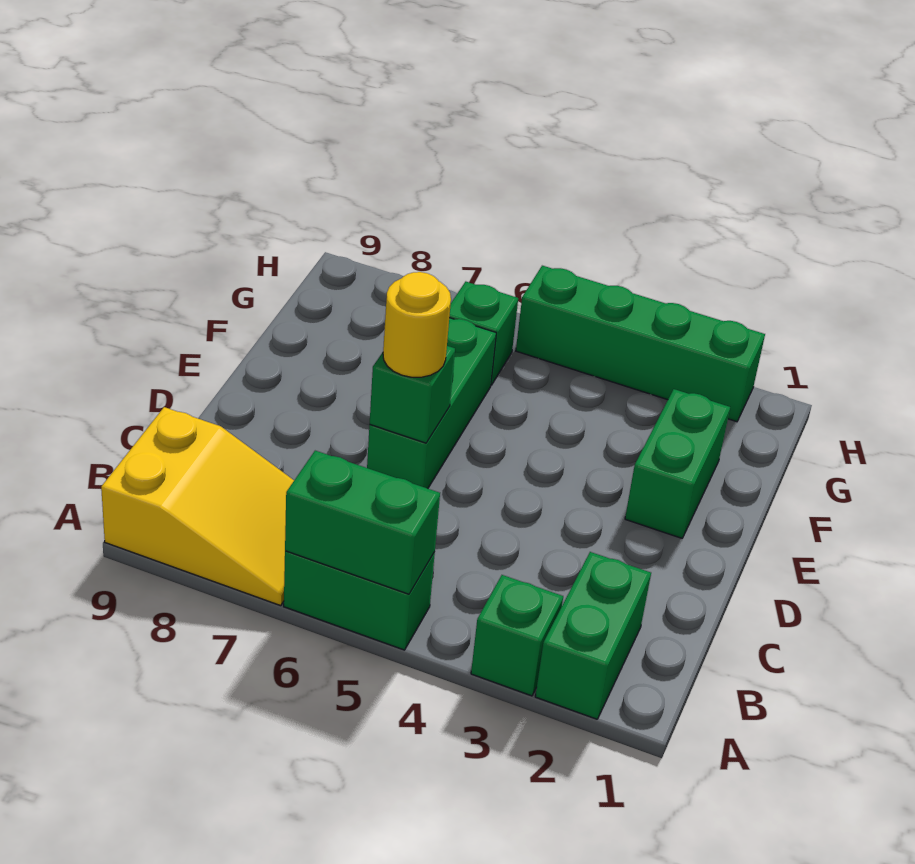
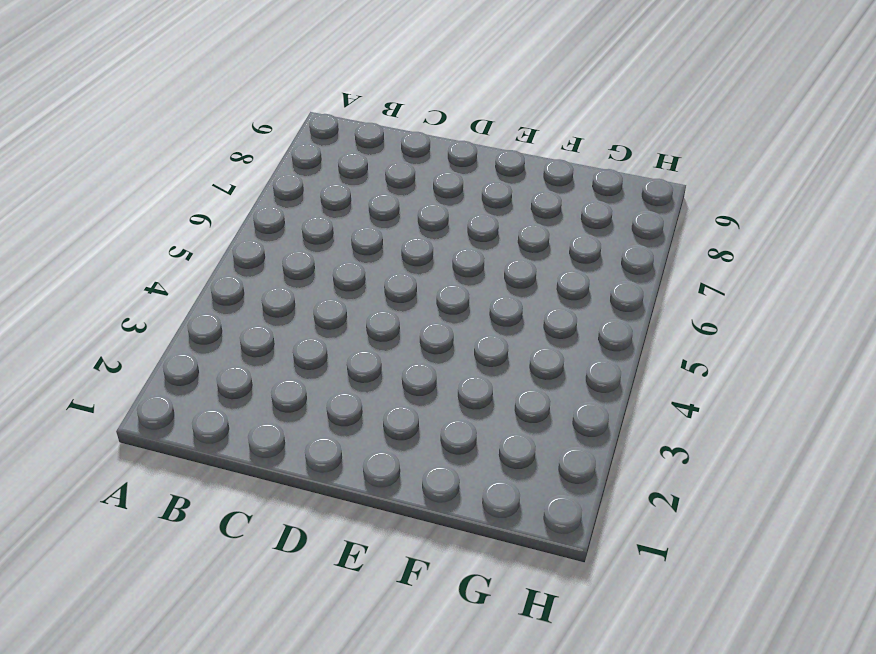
none -> green 1x2 brick [535,552,651,719]
none -> green 1x1 brick [471,575,563,696]

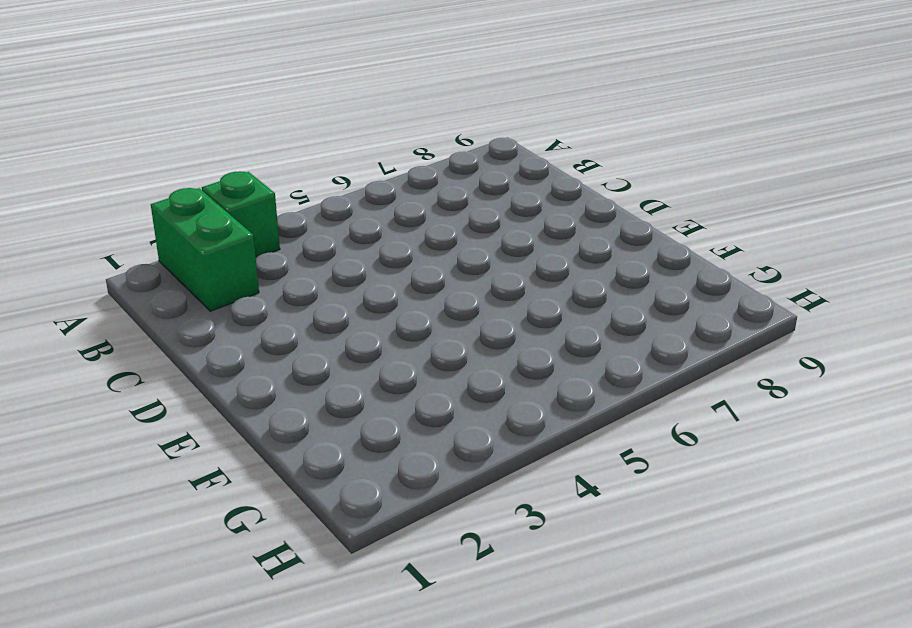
none -> green 1x2 brick [284,551,435,650]
none -> yellow 2x3 slope [101,407,294,606]

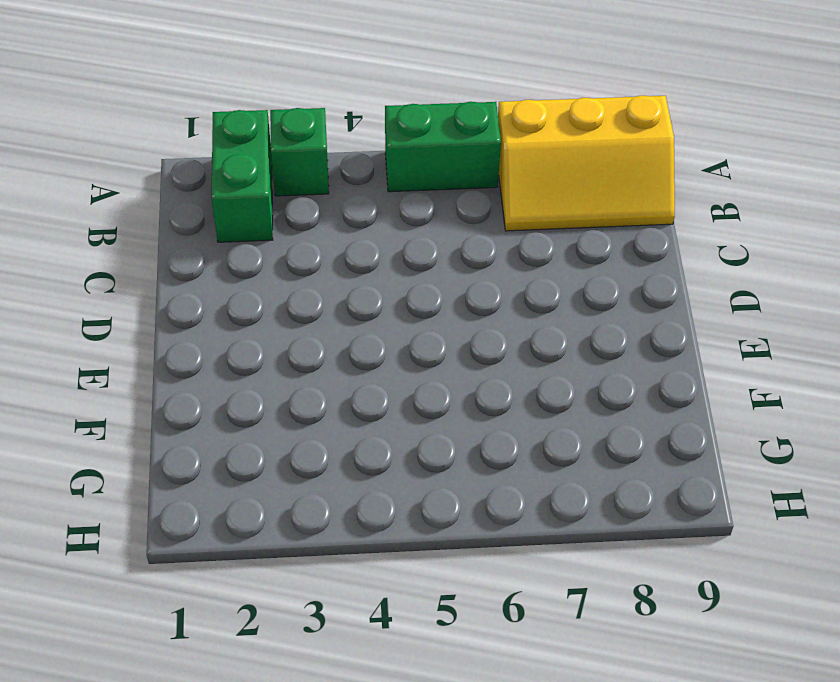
yellow 2x3 slope [498,95,675,231] -> yellow 2x3 slope turned to [101,407,294,606]
none -> green 1x3 brick [367,318,496,489]
none -> green 1x2 brick [625,389,730,538]

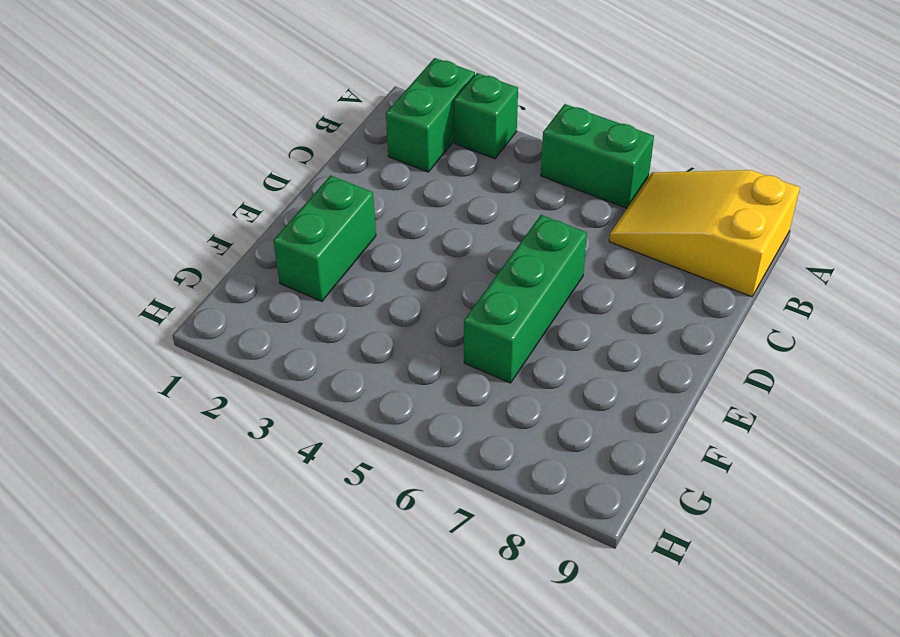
none -> green 1x1 brick [449,282,518,385]
none -> green 1x4 brick [516,266,765,422]

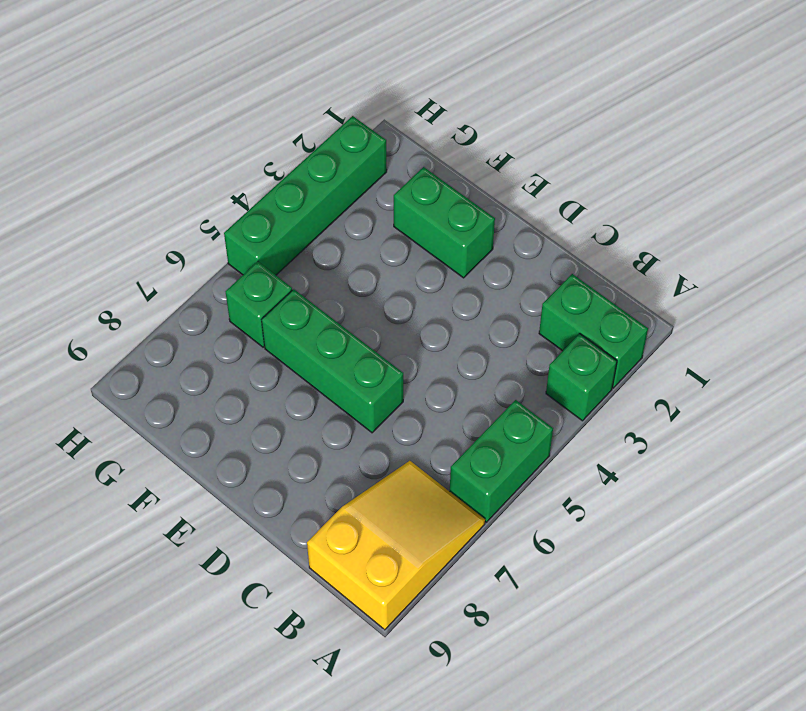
none -> green 1x2 brick [285,451,440,594]
none -> green 1x1 brick [370,346,455,443]

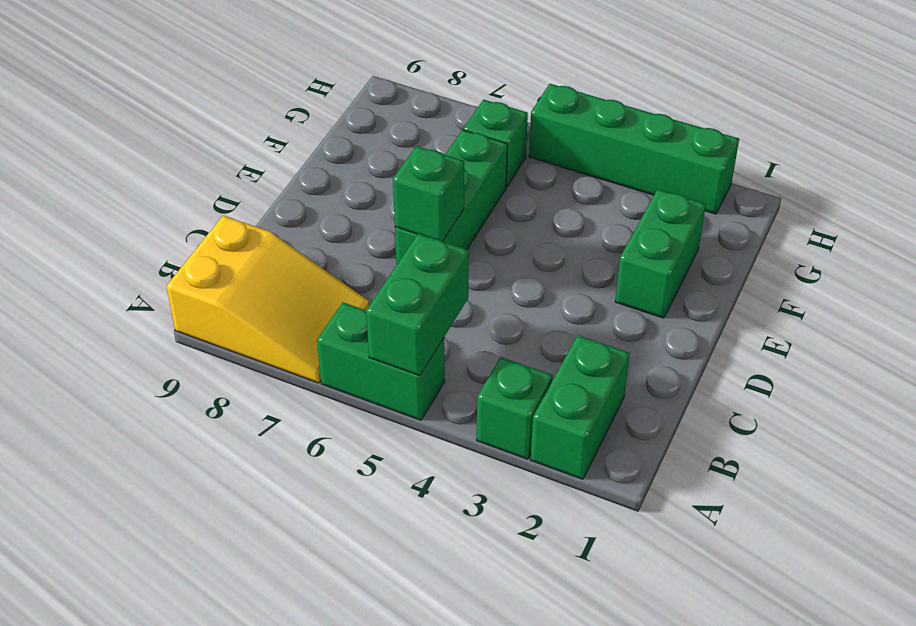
green 1x2 brick [366,234,469,376] -> green 1x2 brick turned to [285,451,440,594]
none -> yellow 1x1 round brick [383,272,451,377]

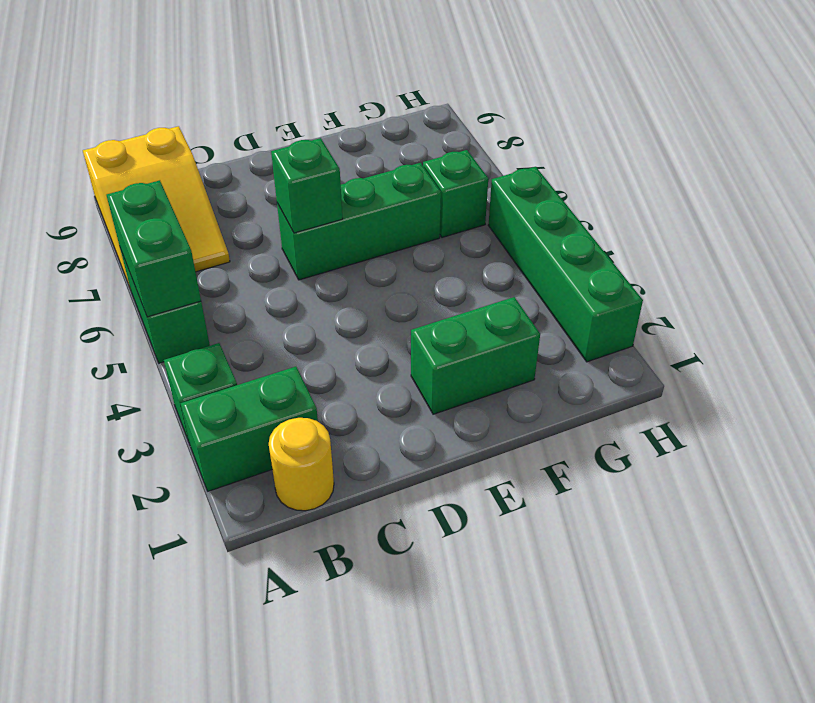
yellow 1x1 round brick [269,418,334,511] -> yellow 1x1 round brick moved to [383,272,451,377]

